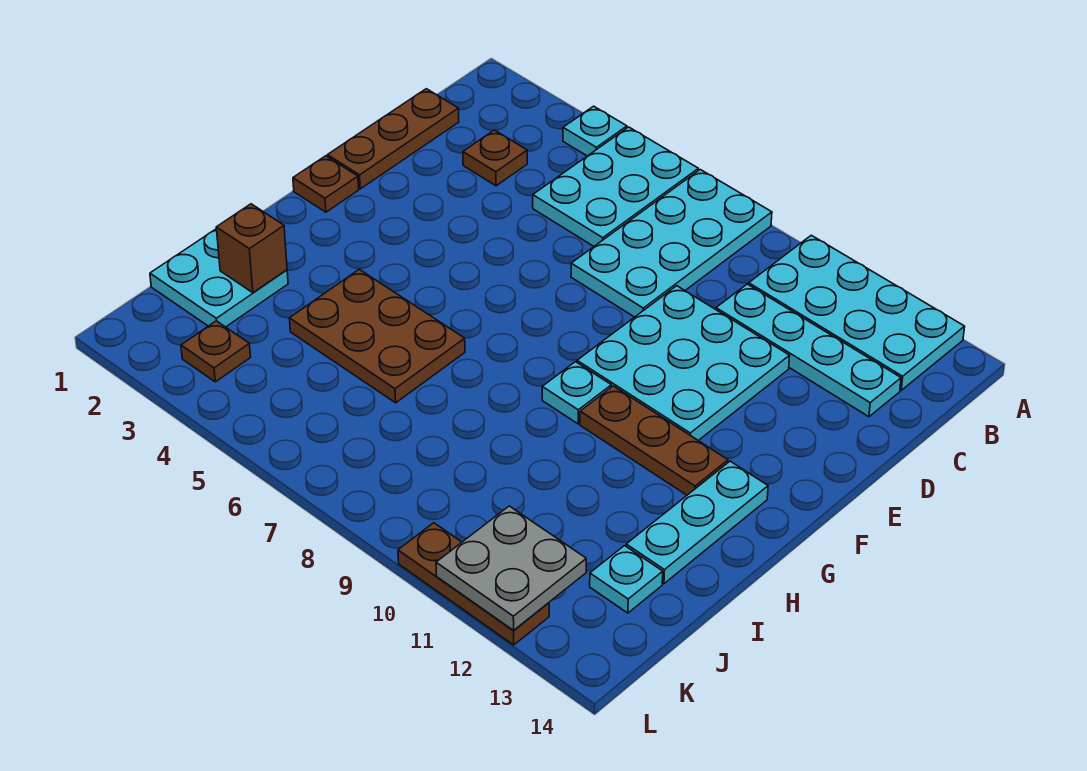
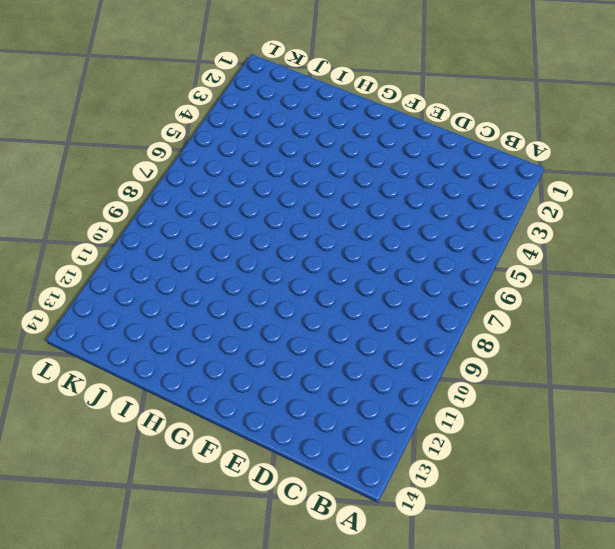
none -> cyan 1x1 plate [563,106,627,156]
none -> cyan 2x3 plate [533,127,698,246]
none -> cyan 2x4 plate [571,170,772,317]

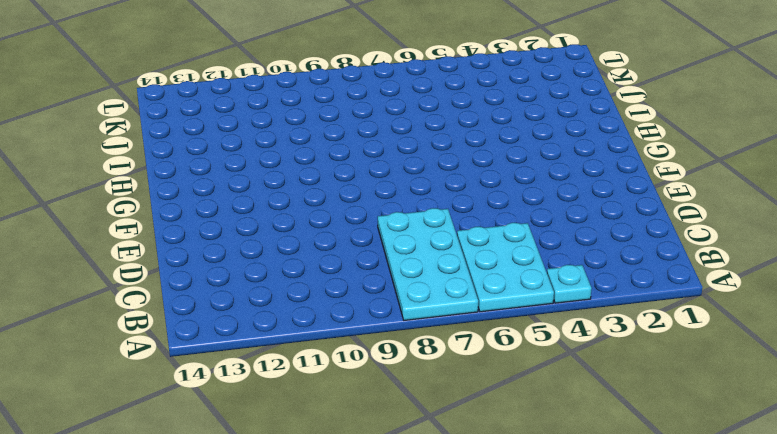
none -> cyan 2x4 plate [749,235,965,390]
none -> brown 1x3 plate [327,89,459,189]
none -> brown 1x1 plate [463,130,527,186]

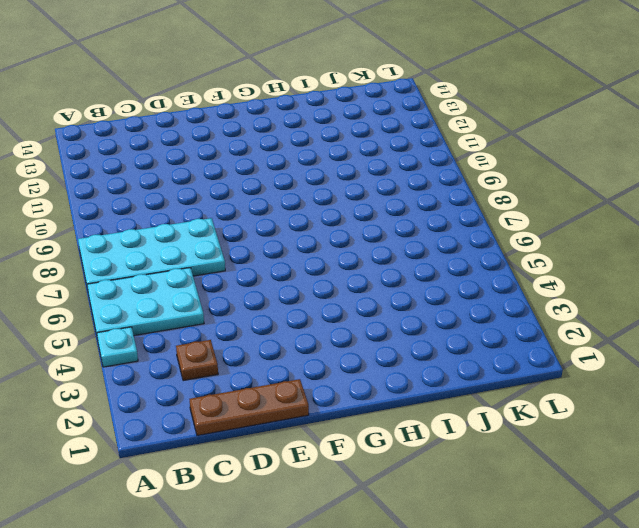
none -> cyan 2x4 plate [749,235,965,390]
none -> cyan 1x4 plate [716,284,901,417]
none -> cyan 3x3 plate [577,286,790,441]

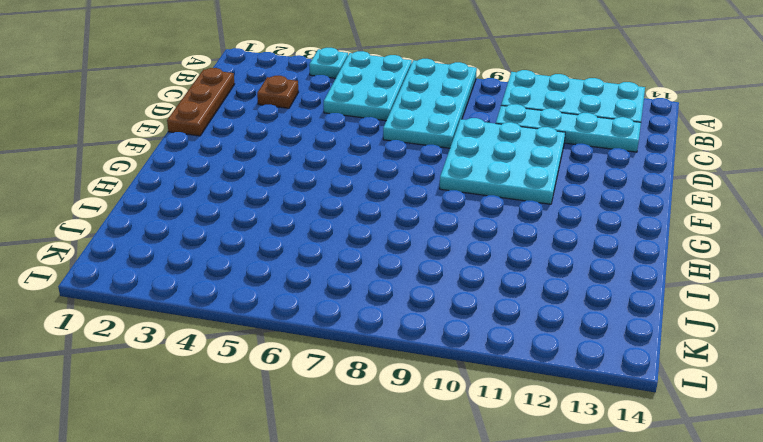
none -> brown 1x1 plate [293,156,359,212]
none -> cyan 1x1 plate [542,362,611,424]
none -> brown 1x3 plate [580,386,728,495]

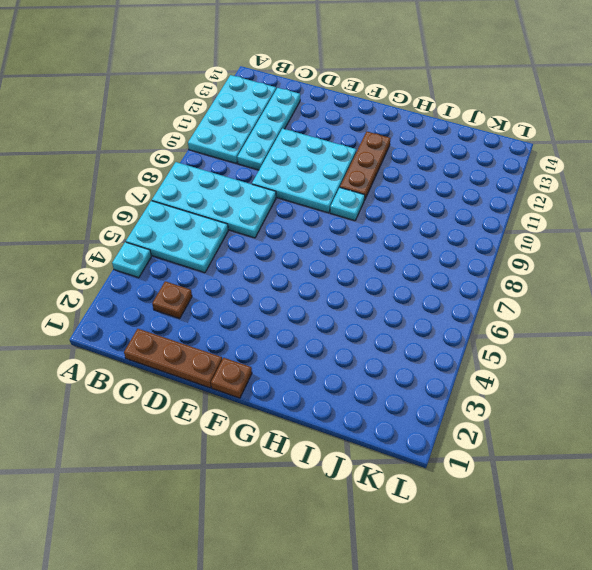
none -> cyan 1x3 plate [626,461,768,584]
none -> brown 2x3 plate [289,269,465,403]
none -> cyan 2x2 plate [150,229,288,327]

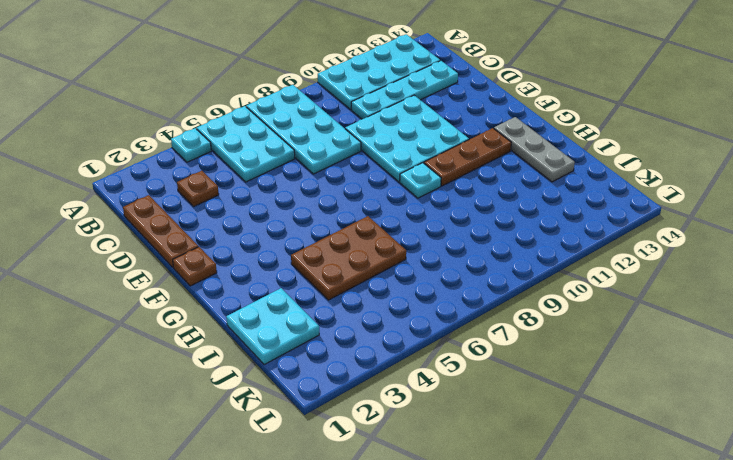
grey 1x3 plate [494,117,575,182] -> cyan 1x3 plate [626,461,768,584]
none -> cyan 1x1 plate [590,546,663,613]
none -> brown 1x1 plate [181,321,251,382]
none -> brown 1x3 plate [398,523,549,645]

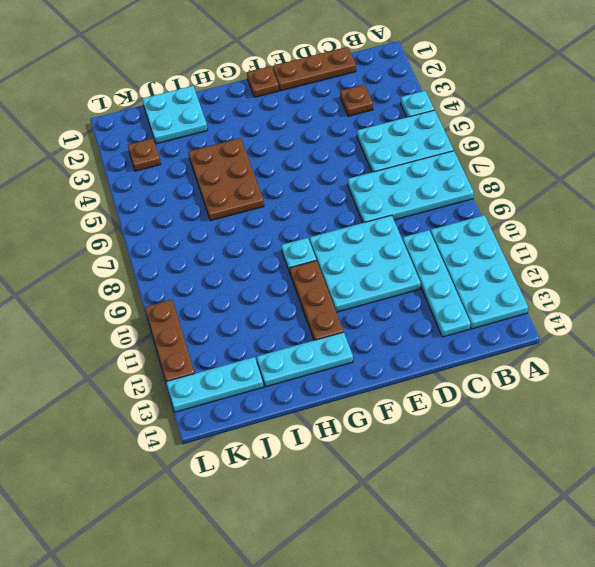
cyan 1x3 plate [166,357,264,412] -> cyan 1x1 plate [590,546,663,613]
none -> brown 1x1 brick [216,204,287,293]
none -> grey 2x2 plate [436,506,586,630]

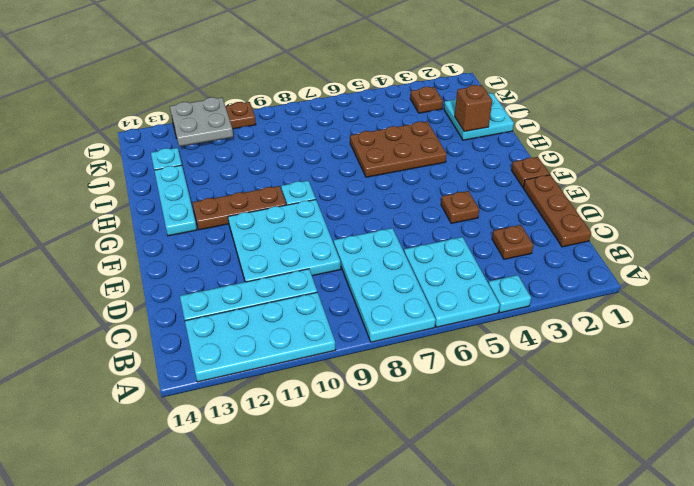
brown 1x1 plate [441,191,479,223] -> none

